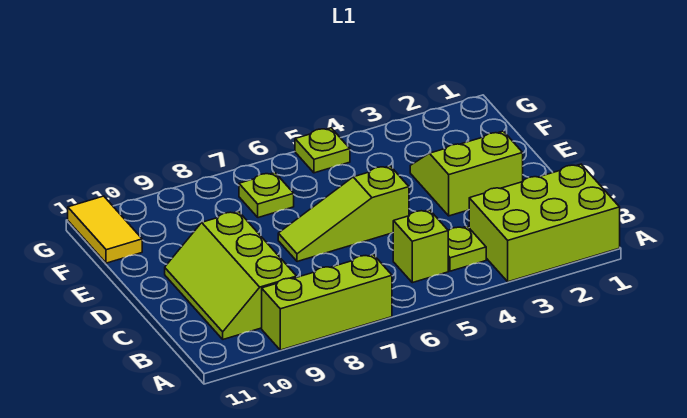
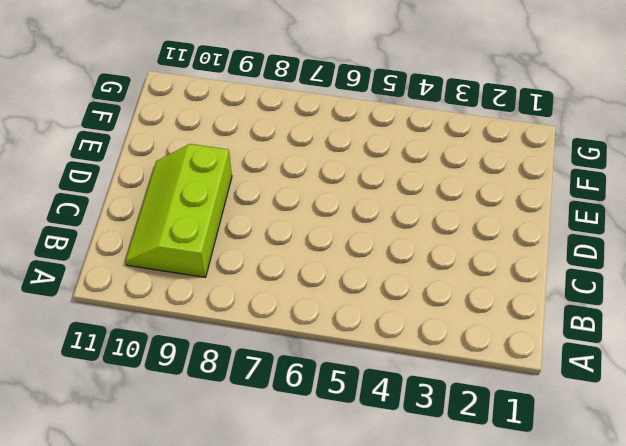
none -> lime 2x3 brick [469,164,620,282]
none -> lime 1x3 brick [262,255,392,350]

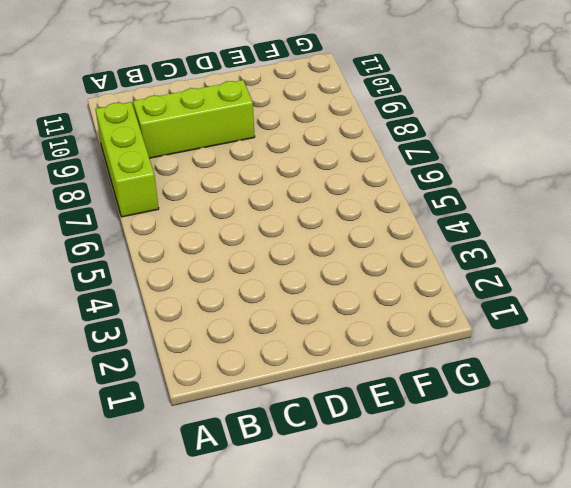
none -> lime 2x3 brick [469,164,620,282]
none -> lime 1x1 plate [448,226,486,271]

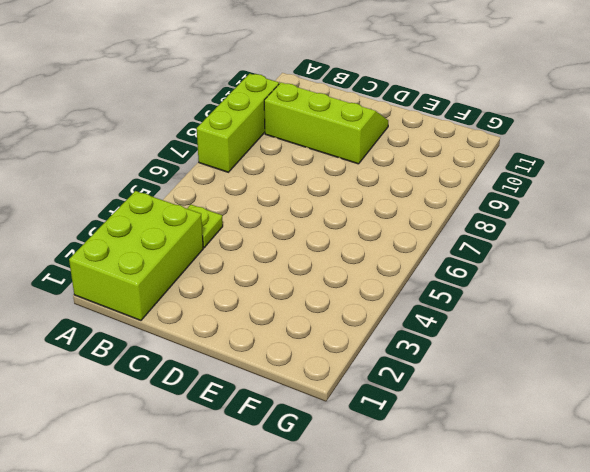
none -> lime 1x1 brick [393,210,448,283]
none -> lime 2x2 slope [410,131,523,216]

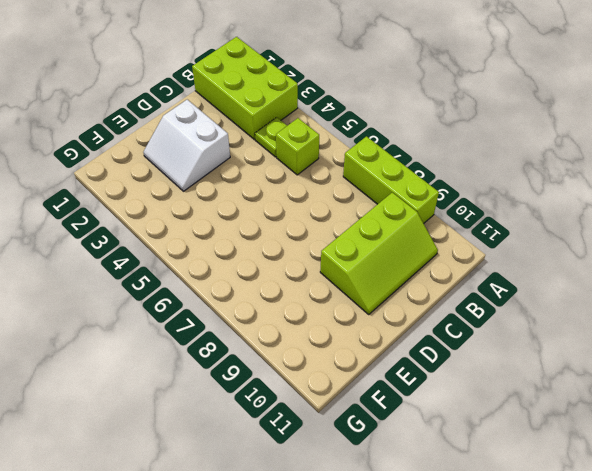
white 2x2 slope [143,100,230,191] -> lime 2x2 slope [410,131,523,216]
none -> lime 1x3 slope [278,166,409,262]
none -> lime 1x1 plate [239,173,294,218]

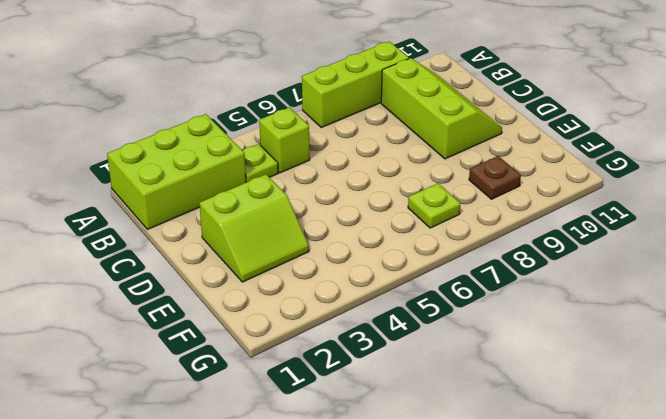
brown 1x1 plate [469,156,521,199] -> none
none -> lime 1x3 slope [278,166,409,262]
none -> yellow 1x2 tile [68,196,142,263]

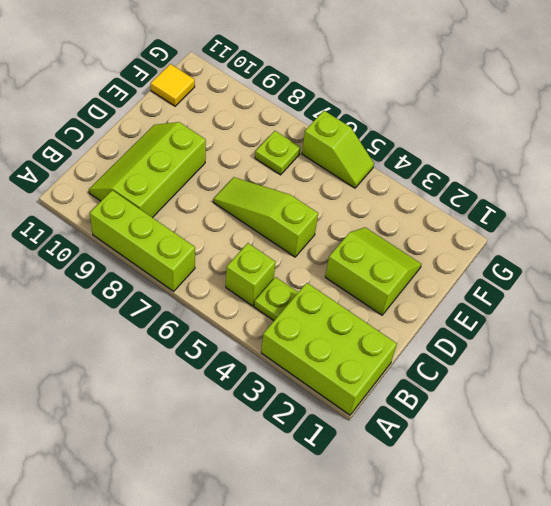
yellow 1x1 tile [151,64,195,106] -> yellow 1x2 tile [68,196,142,263]
lime 1x2 slope [302,111,374,188] -> lime 1x1 plate [295,128,350,173]

